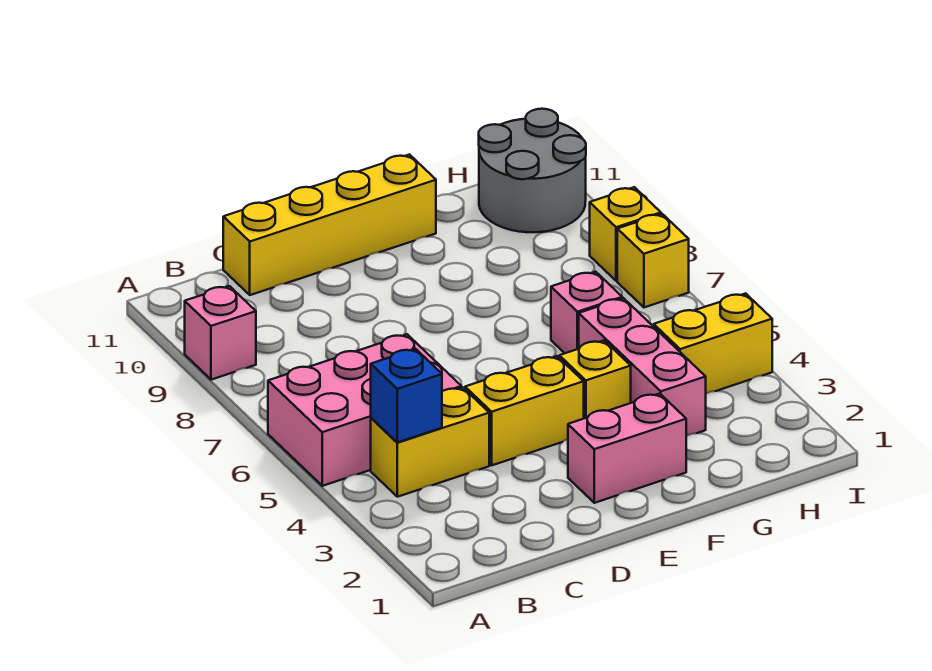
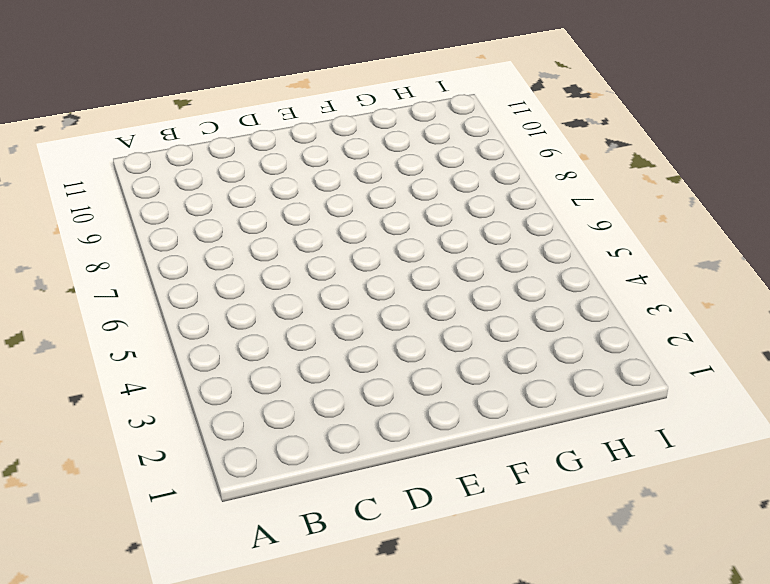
none -> pink 2x3 brick [268,334,461,486]
none -> pink 1x1 brick [185,286,256,380]
none -> yellow 1x2 brick [371,387,489,497]

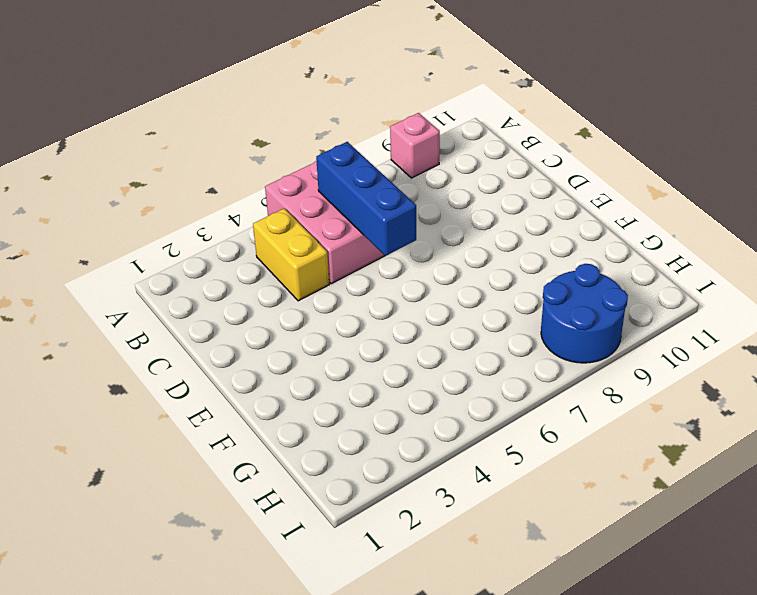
blue 1x3 brick [316,142,416,256] -> none
blue 2x2 round brick [541,264,628,363] -> yellow 1x1 brick [590,187,661,281]
none -> yellow 1x4 brick [223,155,436,295]
none -> yellow 1x2 brick [465,356,584,465]
none -> pink 1x2 brick [568,394,686,503]

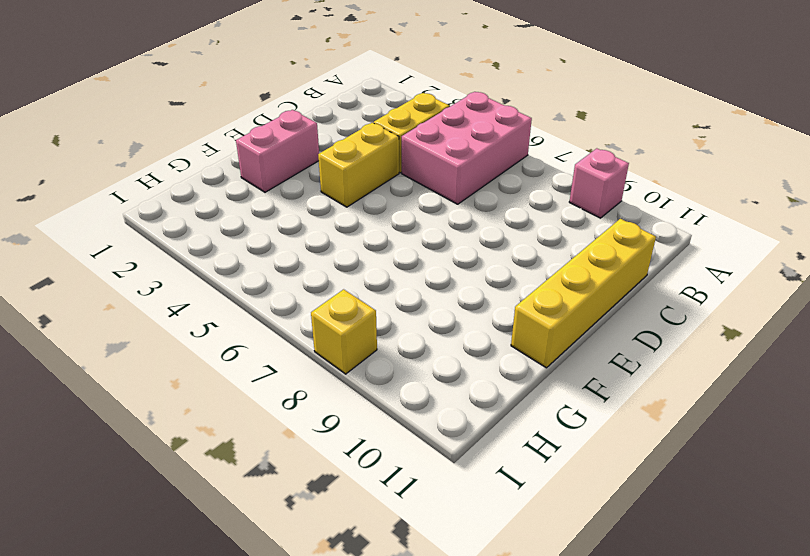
none -> yellow 1x1 brick [559,341,631,418]
none -> pink 1x3 brick [579,298,706,436]
none -> pink 1x1 brick [551,272,622,353]

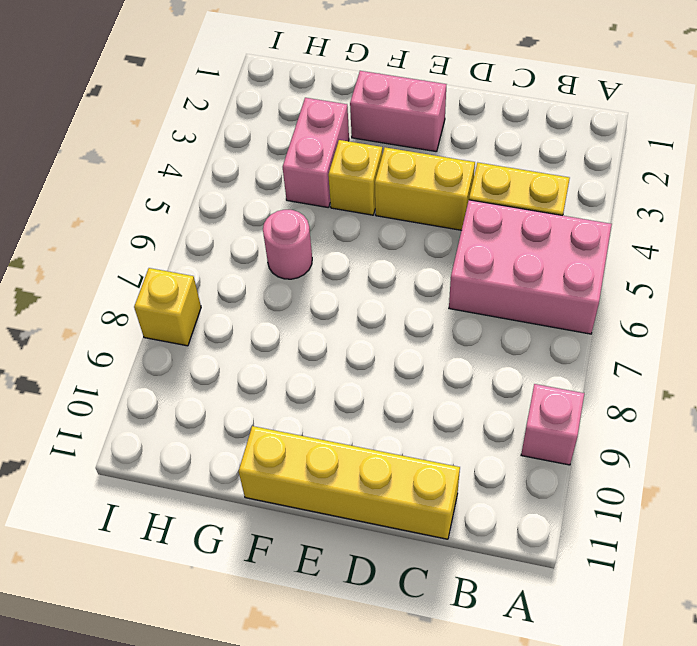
pink 1x2 brick [283,98,349,208] -> pink 1x3 brick [579,298,706,436]
pink 1x1 round brick [263,210,312,279] -> pink 1x1 brick [551,272,622,353]
none -> yellow 1x2 brick [654,293,772,393]
none -> grey 2x2 round brick [479,109,586,232]
none -> yellow 1x1 brick [617,214,689,307]

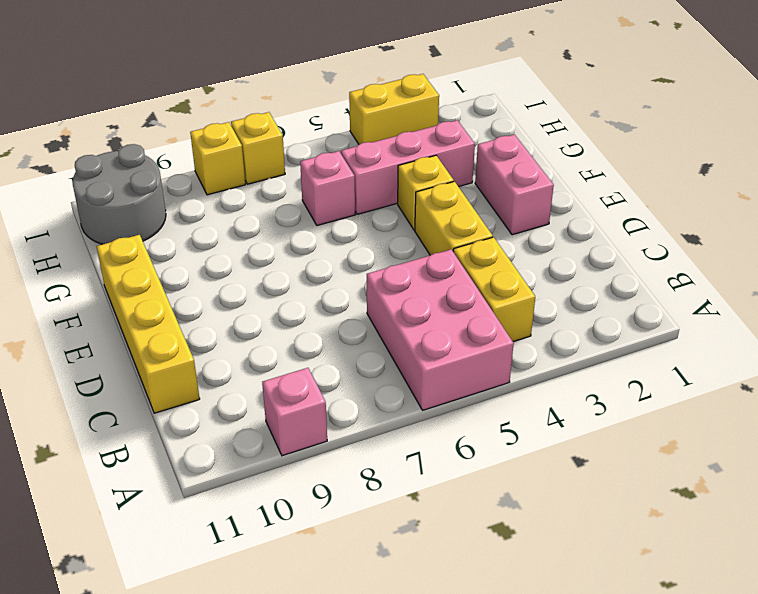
yellow 1x2 brick [349,74,439,144] -> yellow 1x2 brick turned to [654,293,772,393]
none -> blue 1x1 brick [371,349,442,442]

